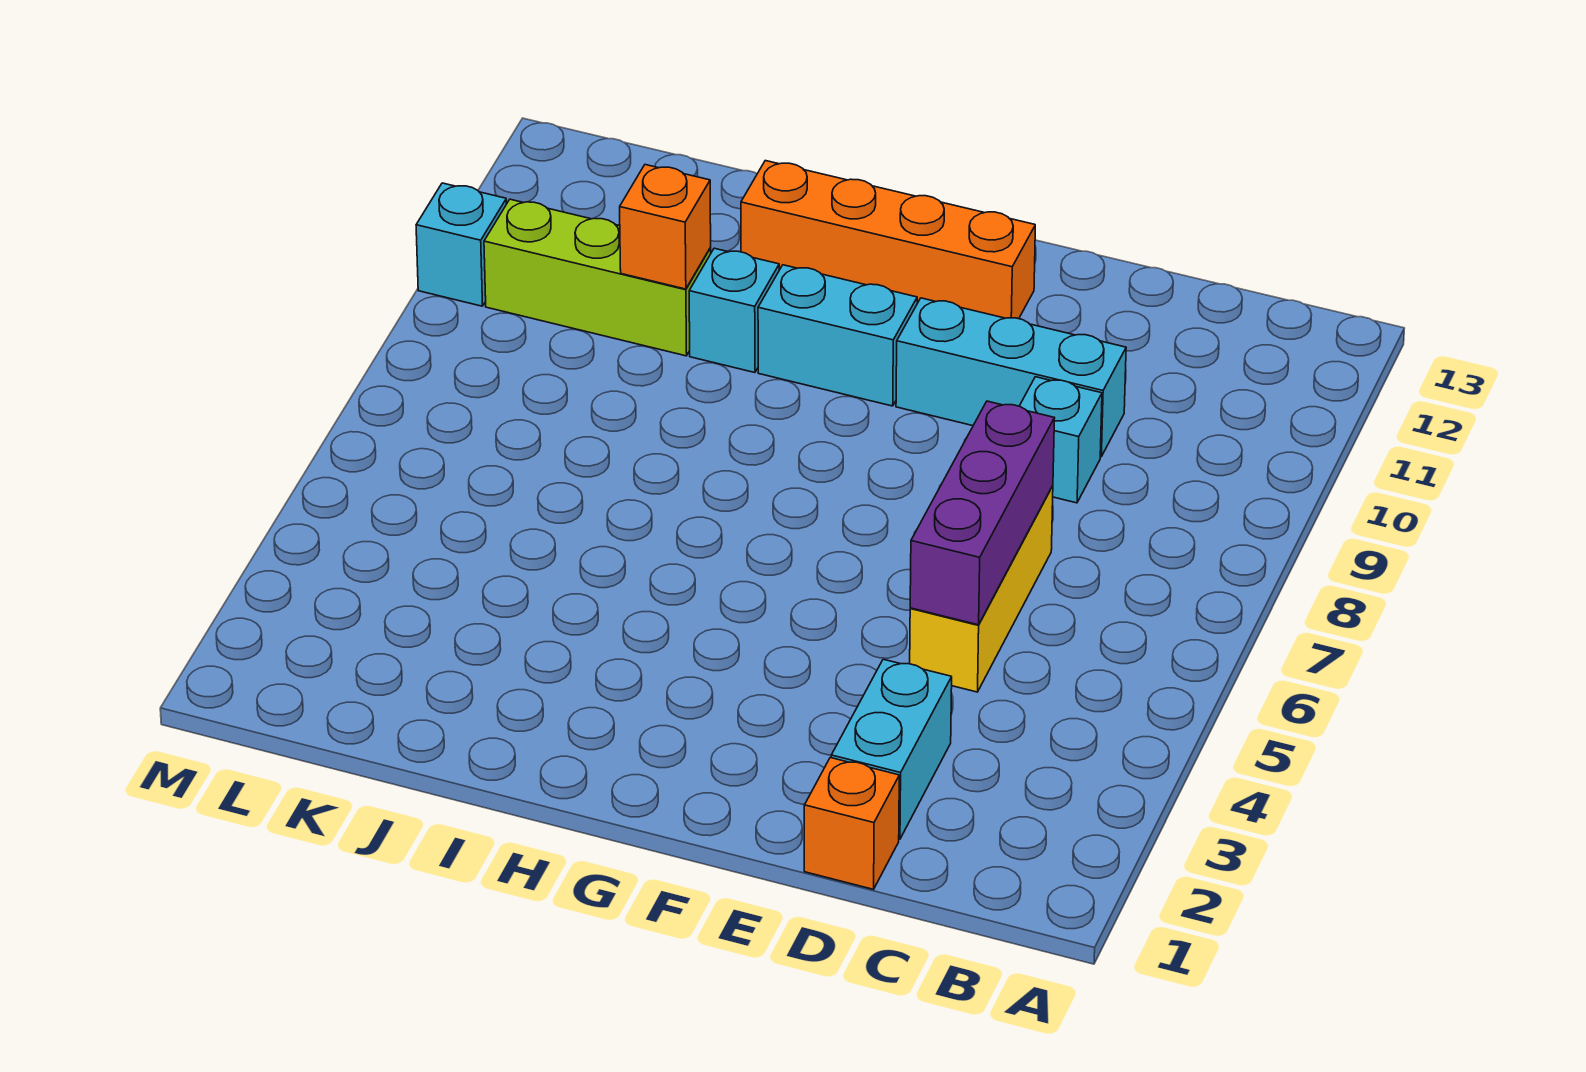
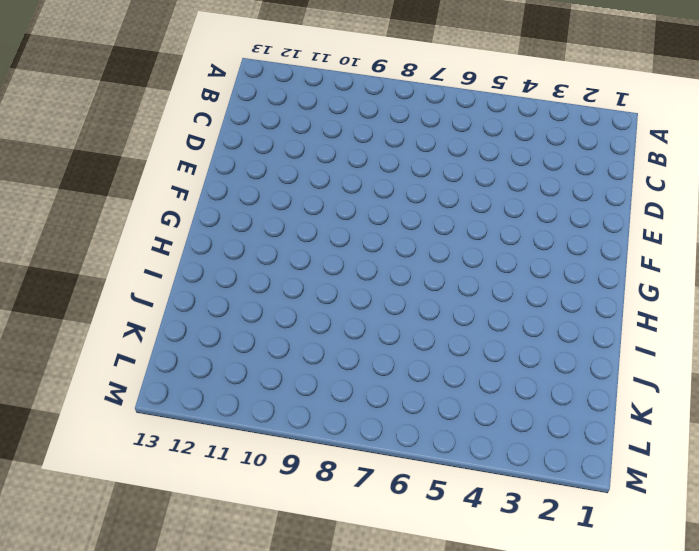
none -> orange 1x1 brick [804,758,899,889]
none -> cyan 1x2 brick [831,659,952,839]
none -> yellow 1x3 brick [910,486,1053,692]

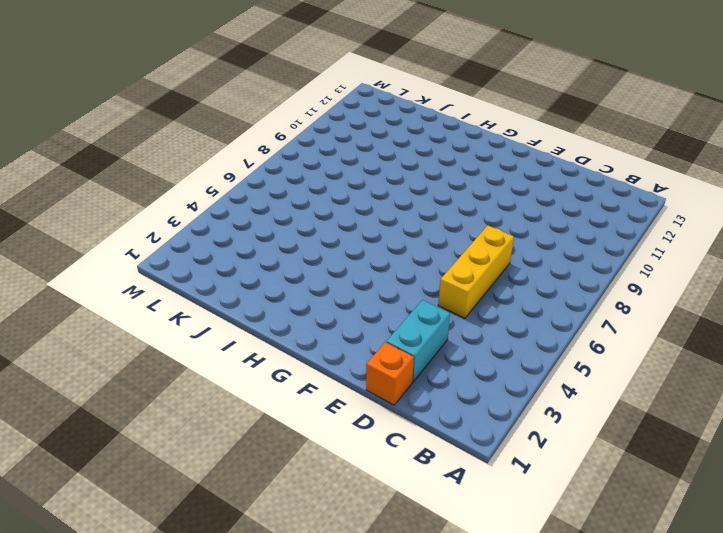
none -> cyan 1x1 brick [1020,377,1102,503]
none -> cyan 1x3 brick [896,298,1126,457]
none -> orange 1x4 brick [741,161,1035,319]

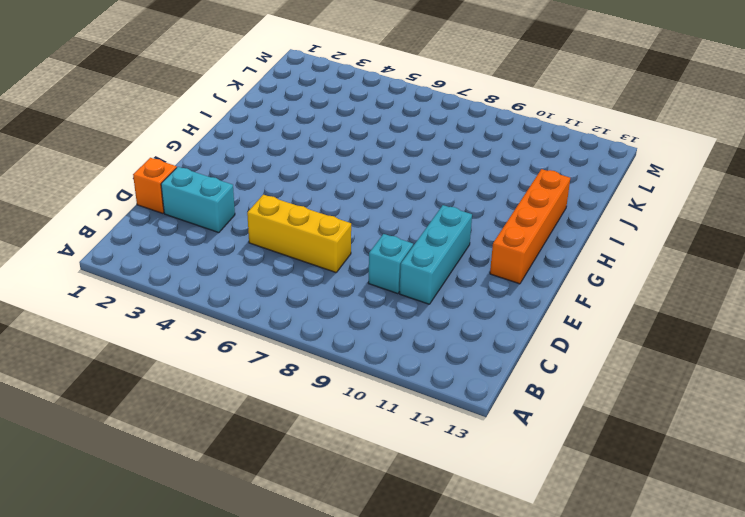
none -> cyan 1x2 brick [758,265,917,406]
none -> cyan 1x1 brick [689,248,779,373]
none -> lime 1x3 brick [484,199,711,356]

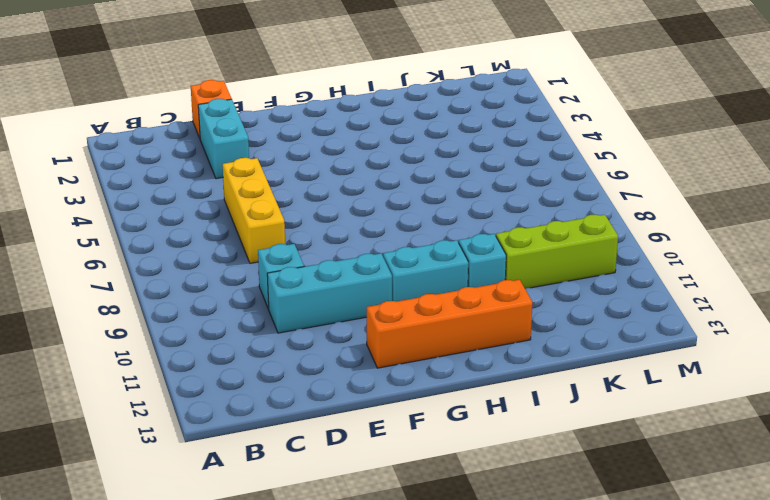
none -> cyan 1x1 brick [416,183,506,306]
none -> purple 1x3 brick [910,401,1055,625]
none -> orange 1x1 brick [620,165,711,289]

